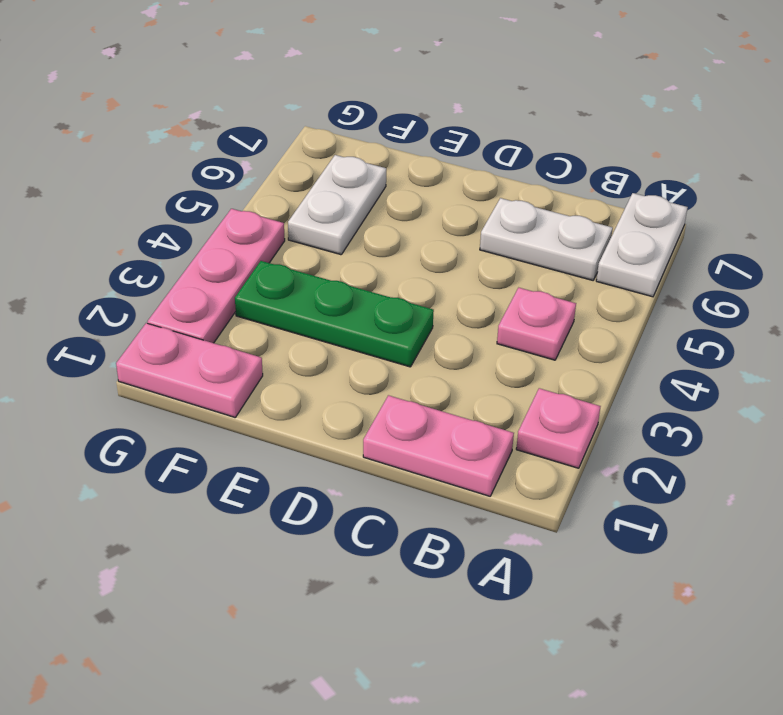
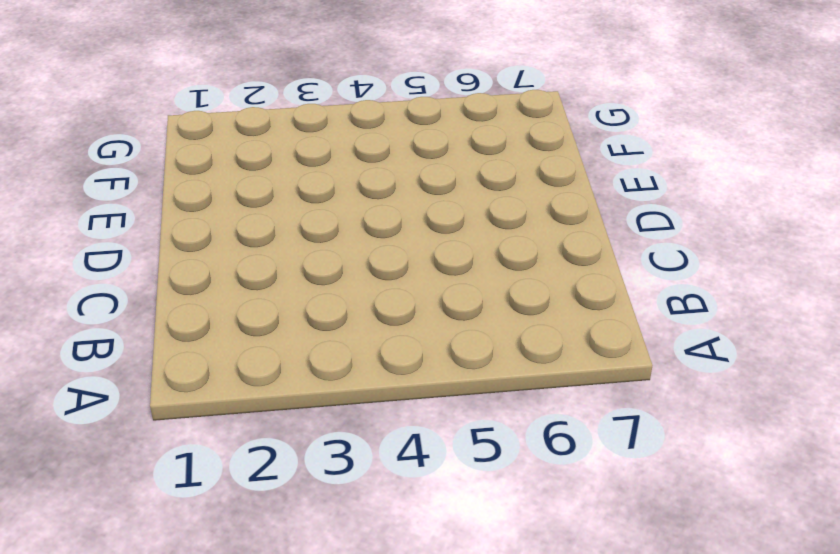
none -> pink 1x1 plate [516,388,601,468]
none -> white 1x2 plate [596,193,688,297]

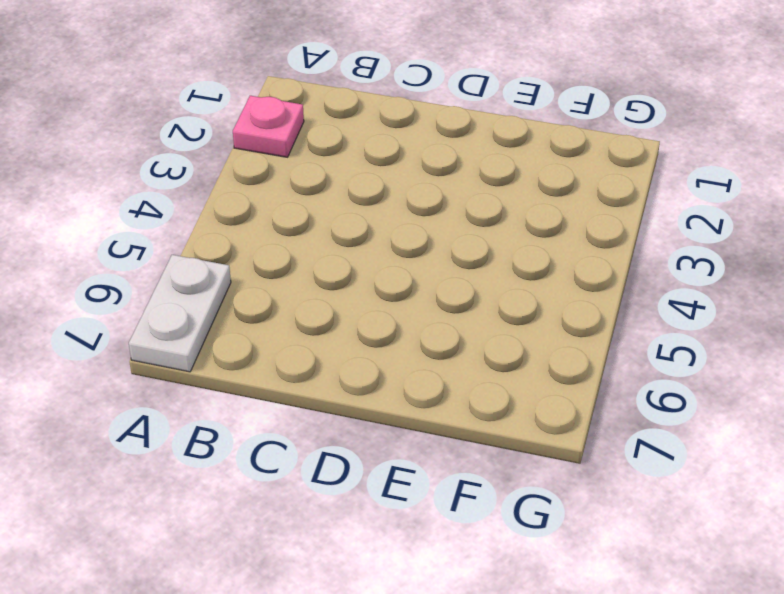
none -> pink 1x2 plate [363,395,514,496]
none -> pink 1x1 plate [497,288,576,360]

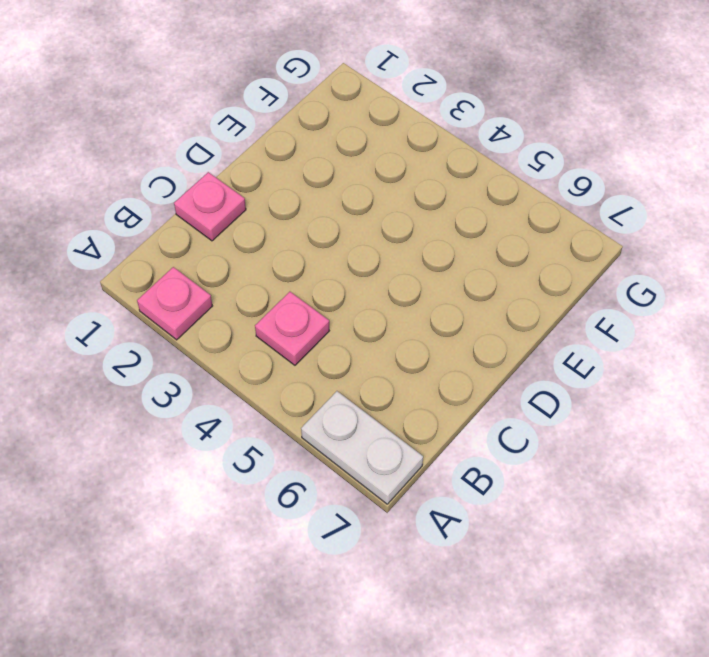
pink 1x1 plate [174,172,246,241] -> pink 1x2 plate [363,395,514,496]
none -> white 1x2 plate [480,198,613,280]
none -> green 1x3 plate [235,261,434,367]

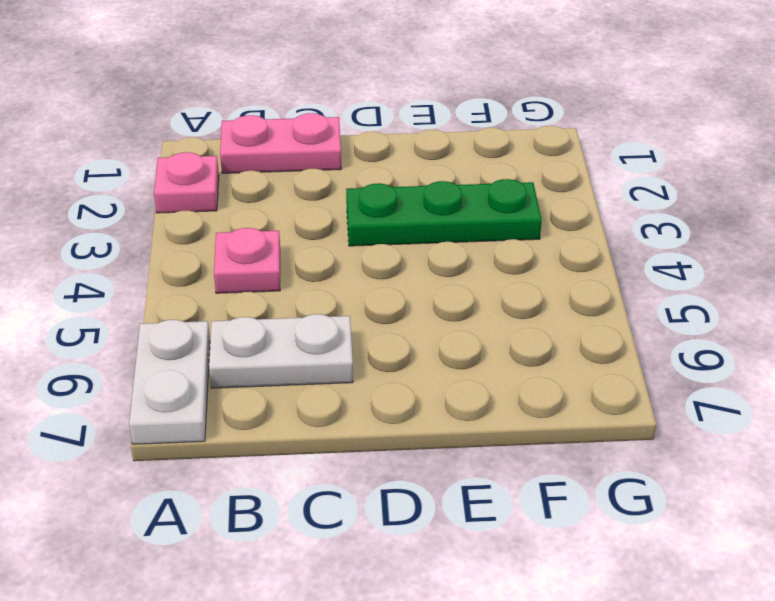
none -> pink 1x2 plate [116,323,263,417]
none -> white 1x2 plate [288,155,386,255]

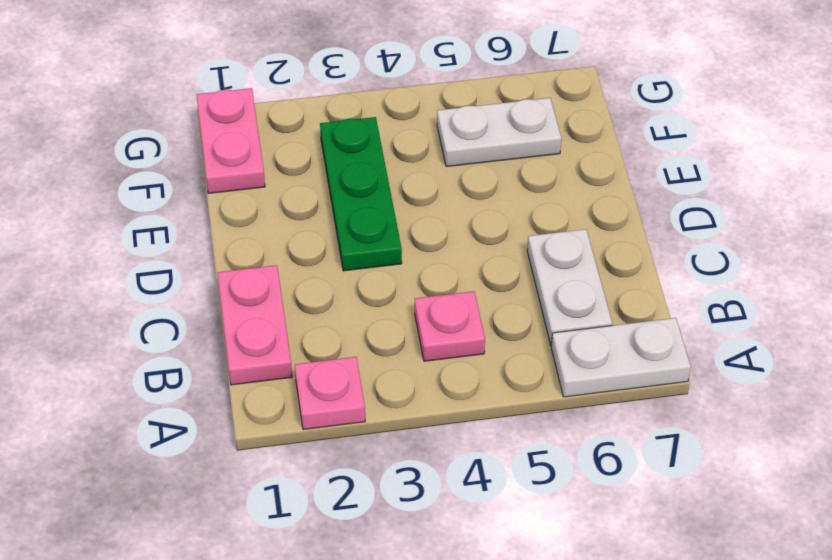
none -> pink 1x3 plate [147,209,285,343]

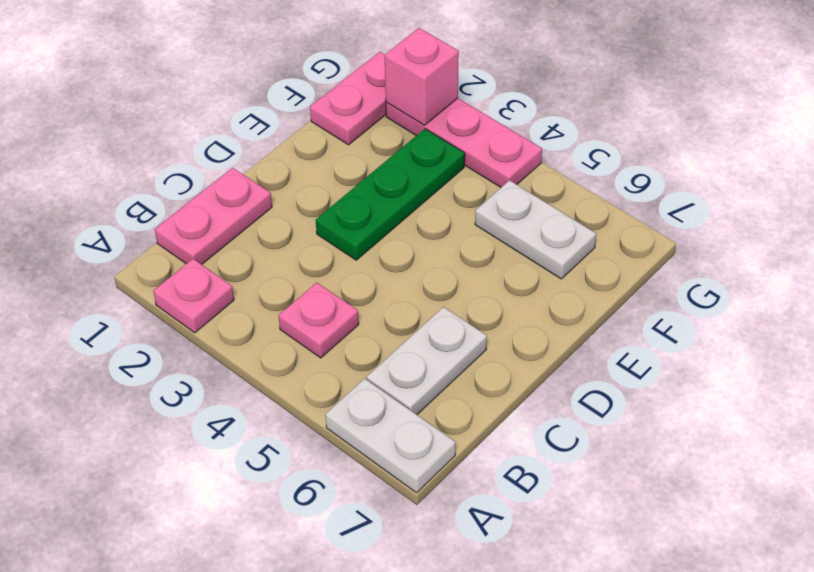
pink 1x1 brick [385,28,459,125] -> none

